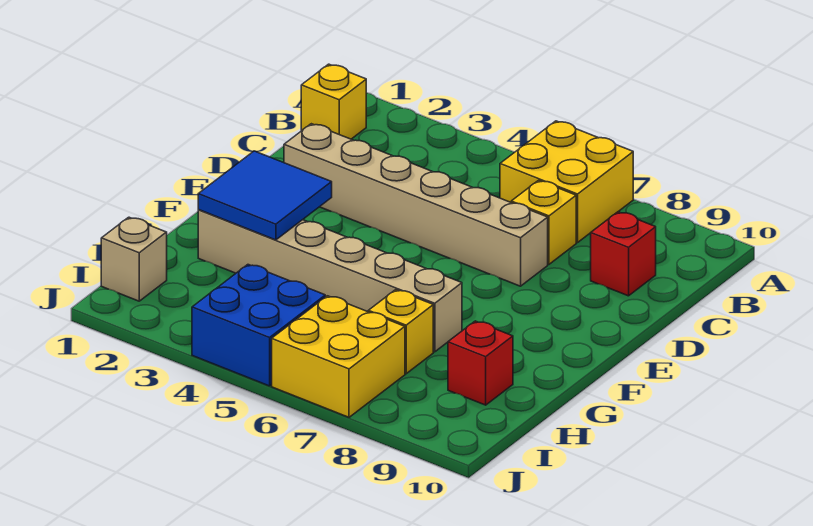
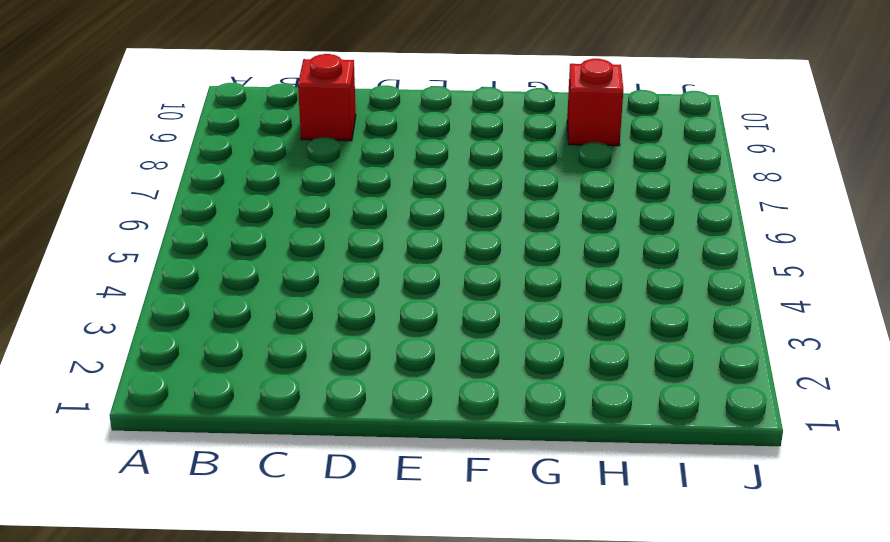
none -> yellow 2x2 brick [500,121,633,243]
none -> yellow 1x1 brick [301,64,366,139]
none -> yellow 1x1 brick [511,180,576,264]

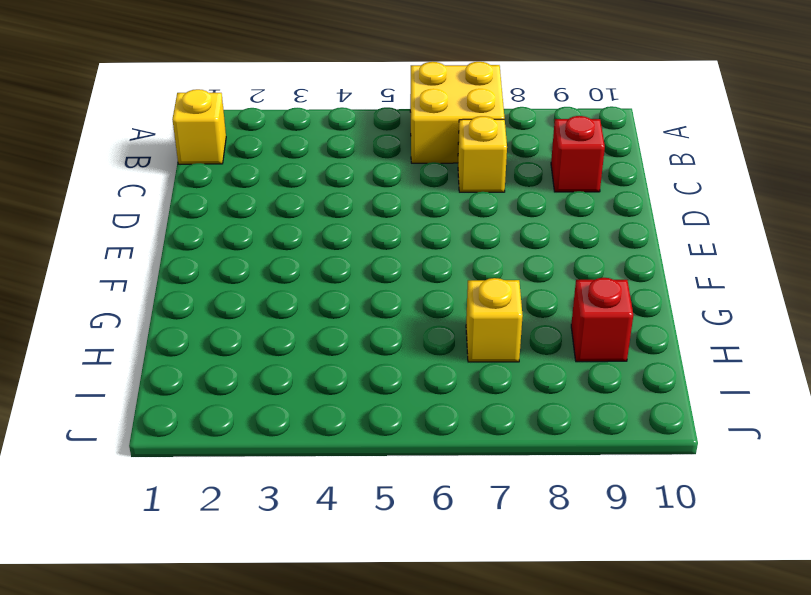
none -> tan 1x6 brick [284,124,548,286]
none -> tan 1x6 brick [198,210,462,352]
none -> tan 1x1 brick [101,217,167,301]

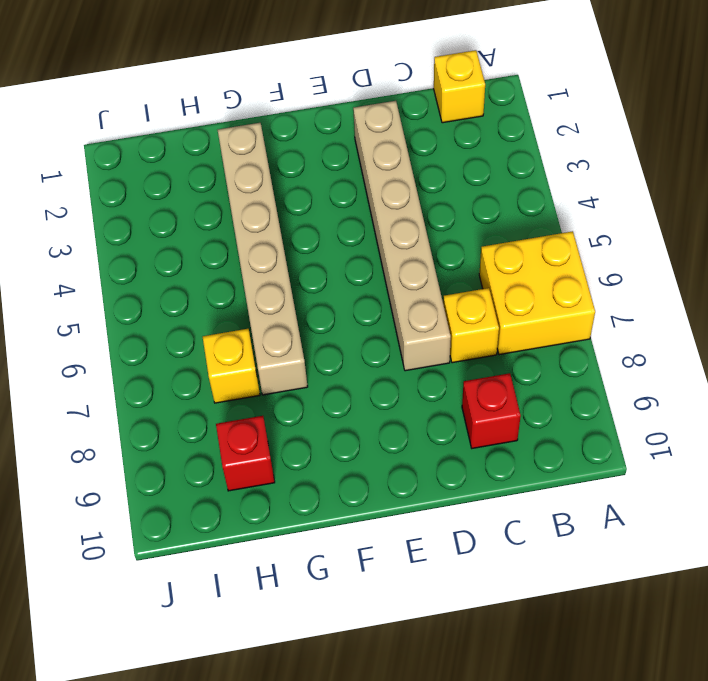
none -> tan 1x1 brick [101,217,167,301]
none -> blue 2x2 brick [192,265,325,386]
none -> yellow 2x2 brick [272,296,405,417]

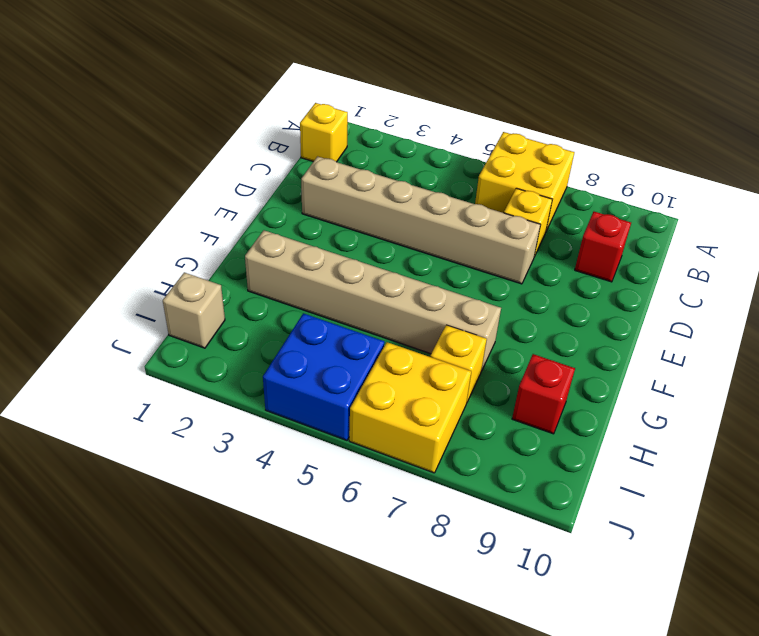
none -> blue 2x2 tile [198,151,332,240]

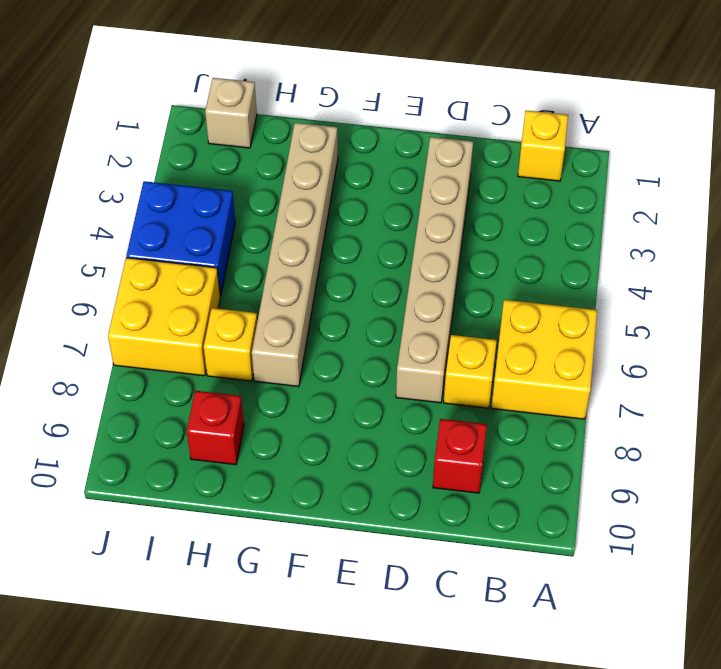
none -> blue 2x2 tile [198,151,332,240]

